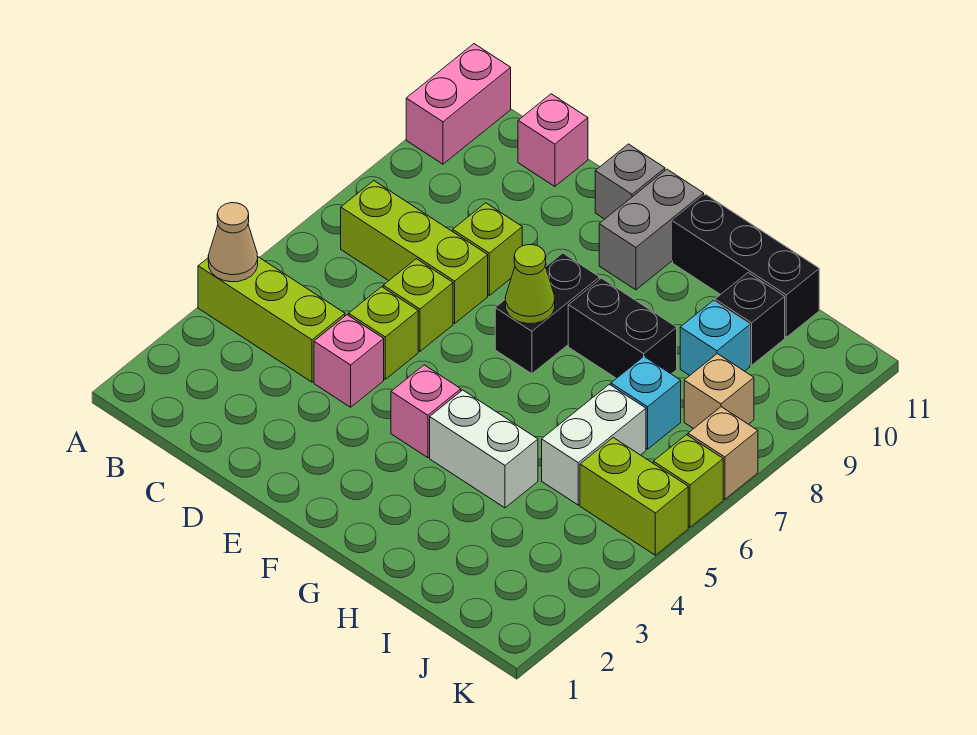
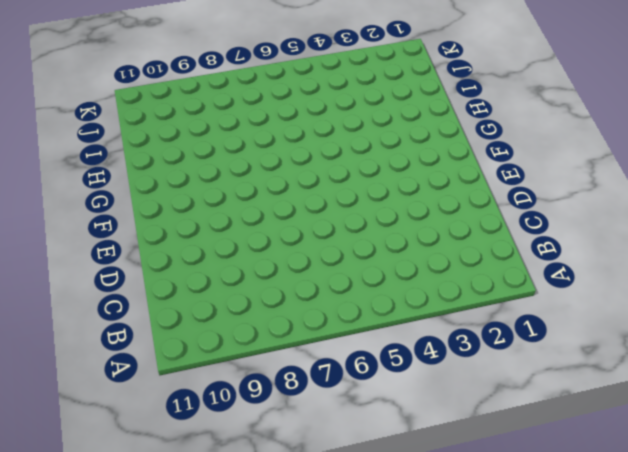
none -> lime 1x3 brick [198,256,345,382]
none -> pink 1x2 brick [406,44,511,164]
none -> lime 1x3 brick [341,181,488,323]

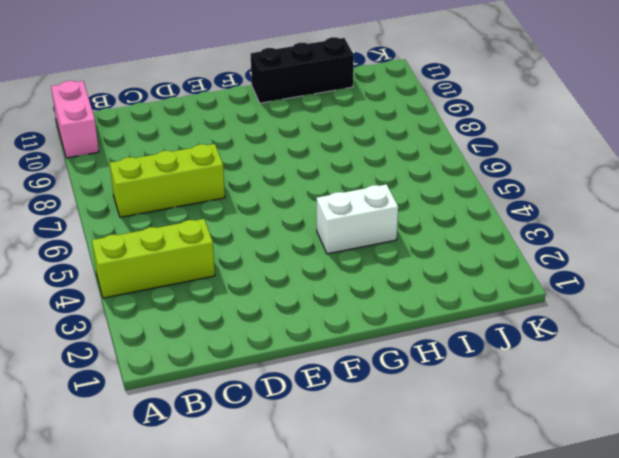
none -> pink 1x1 brick [518,94,588,186]
none -> pink 1x1 brick [314,315,384,407]
none -> lime 1x1 brick [349,287,418,379]

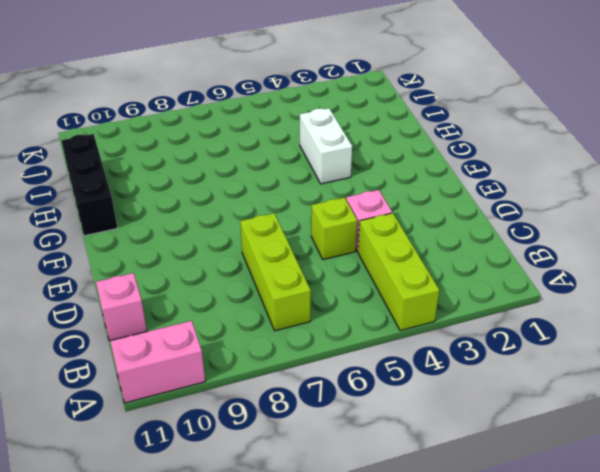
none -> lime 1x1 brick [383,259,453,351]
none -> lime 1x1 brick [453,203,522,295]
none -> grey 1x1 brick [595,144,665,219]

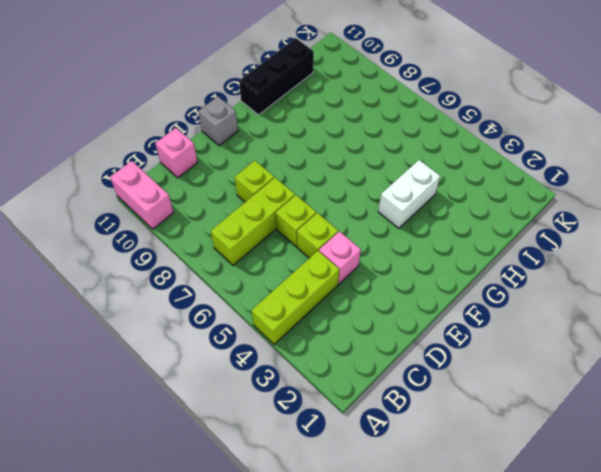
none -> pink 1x1 brick [391,365,461,458]
none -> black 1x2 brick [495,253,600,374]
none -> grey 1x2 brick [599,169,704,290]

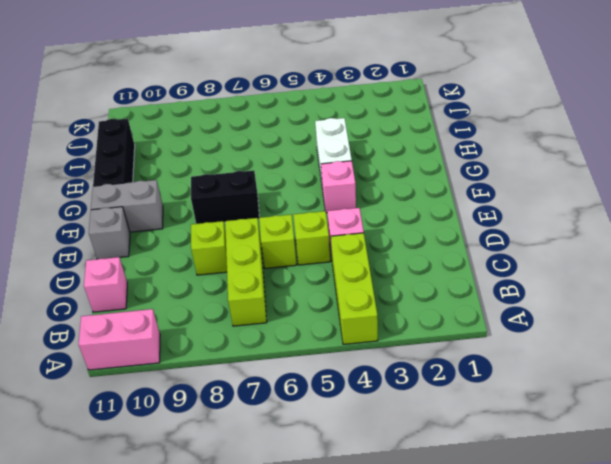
none -> black 1x2 brick [568,278,677,378]
none -> white 1x2 brick [542,384,646,505]
none -> cyan 1x1 brick [611,357,681,449]

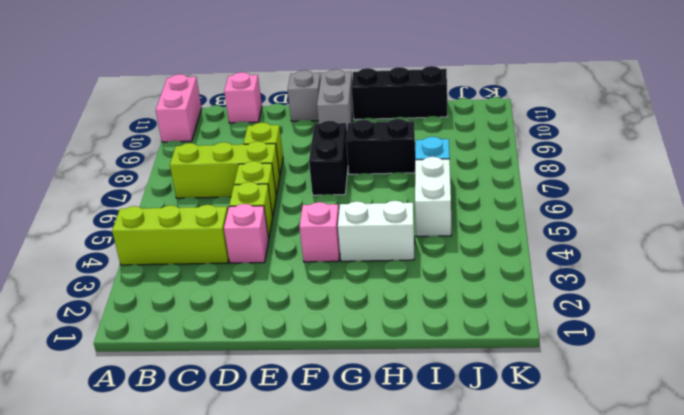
none -> cyan 1x1 brick [680,301,750,375]
none -> black 1x1 brick [715,273,785,365]
none -> lime 1x2 brick [580,438,688,555]

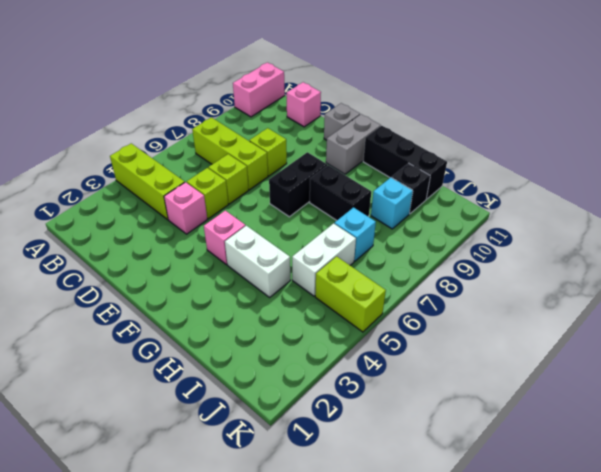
none -> tan 1x1 brick [684,354,754,429]
none -> lime 1x1 brick [653,435,723,527]
none -> tan 1x1 brick [688,407,758,499]

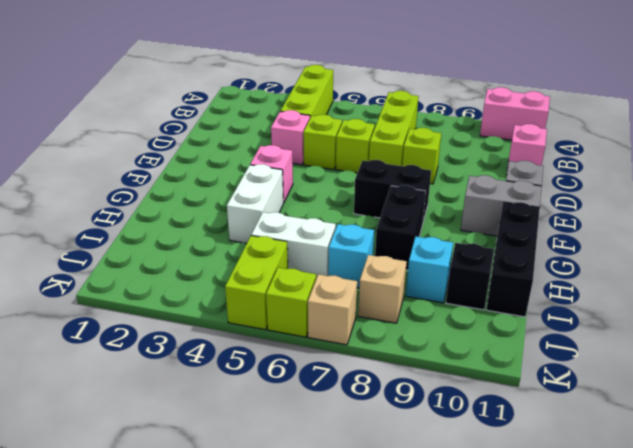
none -> tan 1x1 cone [208,203,258,282]
none -> lime 1x1 cone [505,245,555,324]

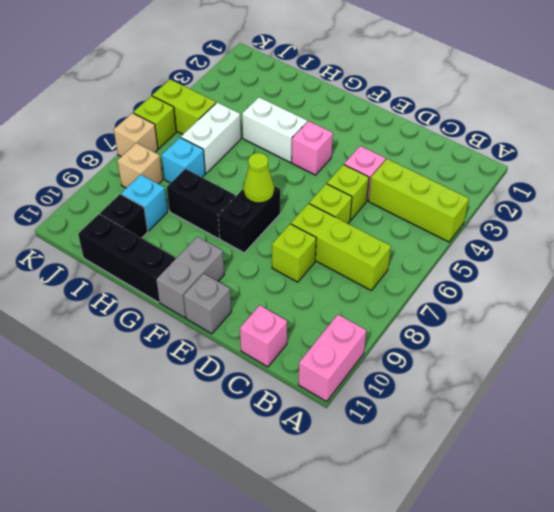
none -> tan 1x1 cone [208,203,258,282]

